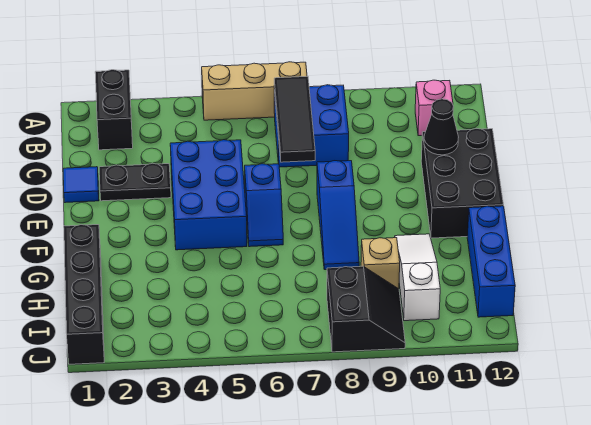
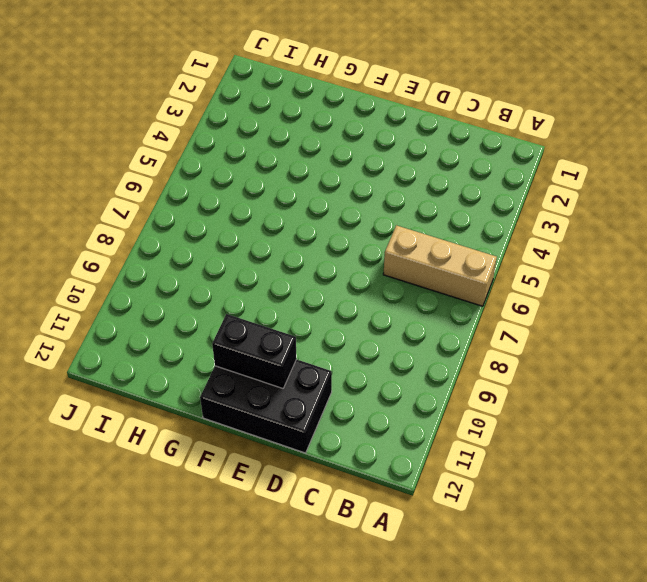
tan 1x3 brick [383,225,497,306] -> tan 1x3 brick turned to [202,62,307,120]
black 1x2 brick [212,314,297,388] -> black 1x2 brick moved to [95,70,133,150]
none -> blue 2x2 brick [274,85,349,167]
none -> pink 1x1 brick [415,80,453,136]
none -> blue 1x1 tile [63,167,99,203]

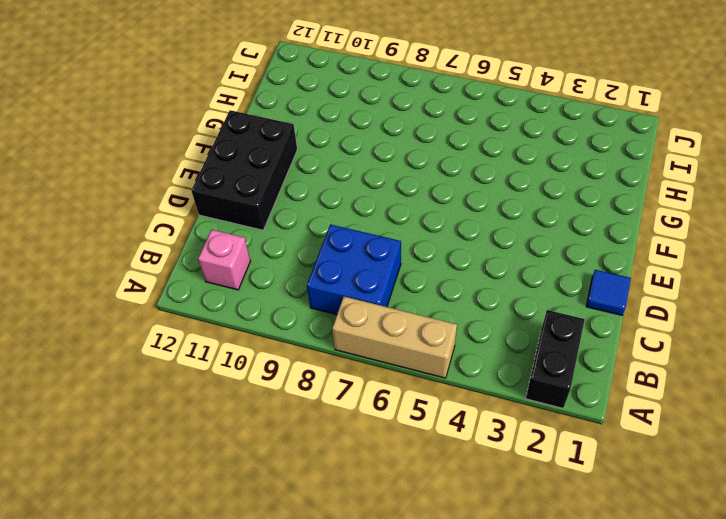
none -> black 1x2 plate [99,163,171,201]
none -> blue 2x3 brick [170,140,247,250]
none -> blue 1x2 slope [245,164,283,247]

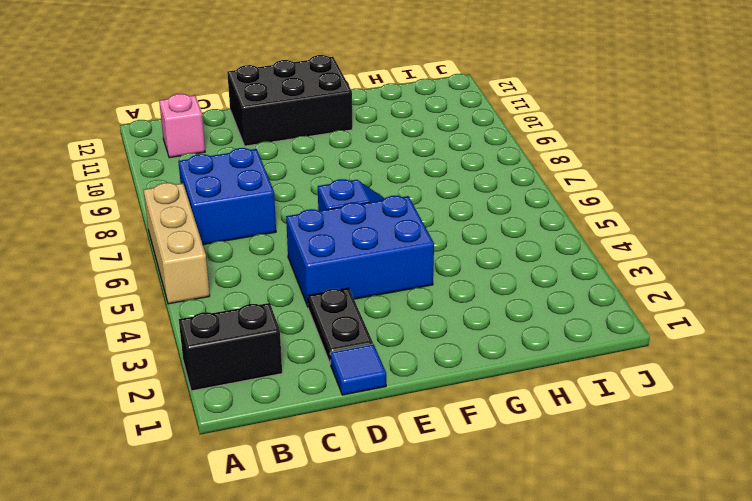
none -> blue 1x3 slope [317,161,359,270]
none -> black 1x4 brick [64,225,104,364]
none -> white 1x3 slope [395,234,440,321]

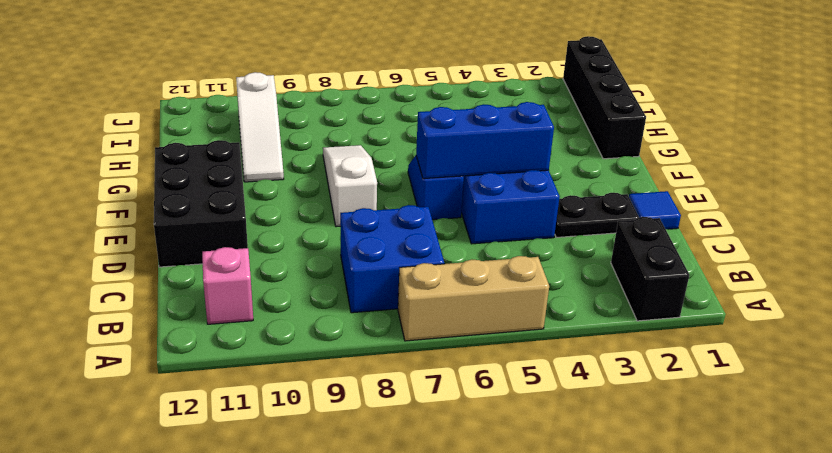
blue 1x3 brick [416,102,554,179] -> blue 1x3 brick turned to [467,206,515,317]
white 1x3 slope [323,145,377,226] -> blue 1x3 slope [317,161,359,270]
none -> tan 1x1 brick [361,238,400,289]
none -> black 2x2 slope [327,266,405,352]
none -> black 1x3 tile [274,76,315,162]

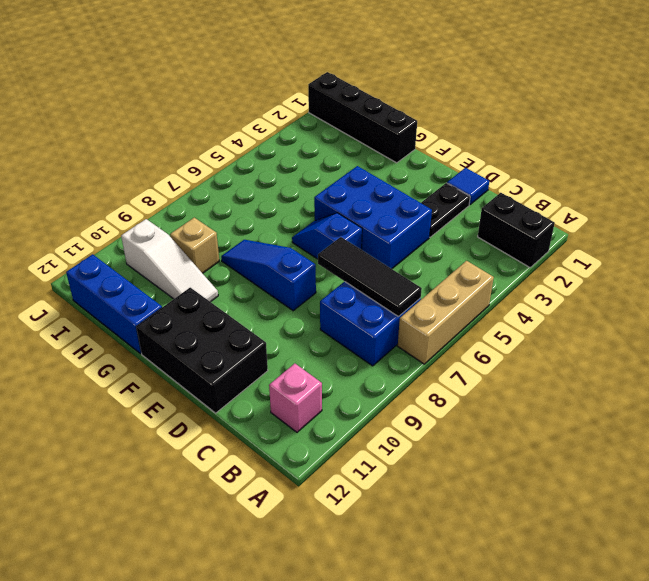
none -> black 2x2 slope [327,266,405,352]
none -> black 1x1 cone [424,99,459,155]

